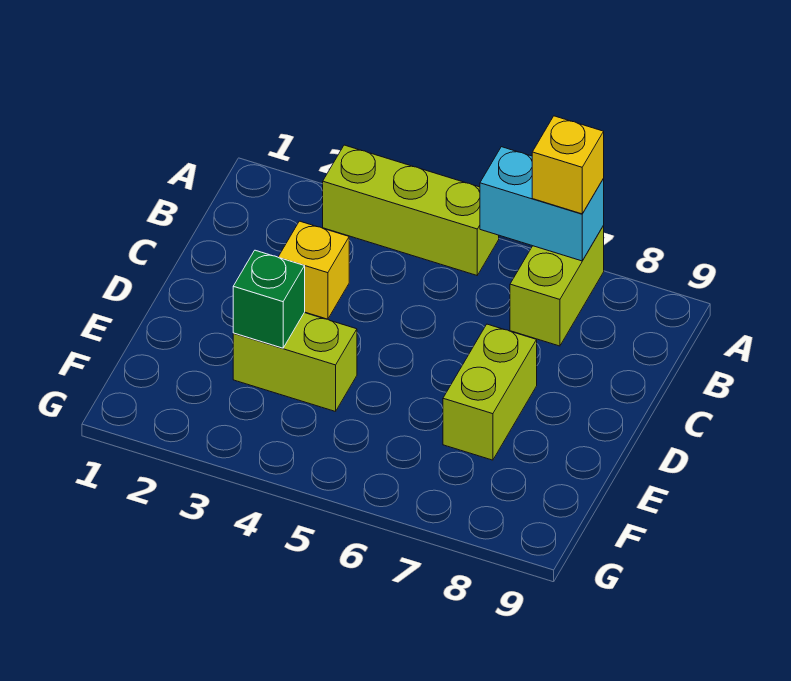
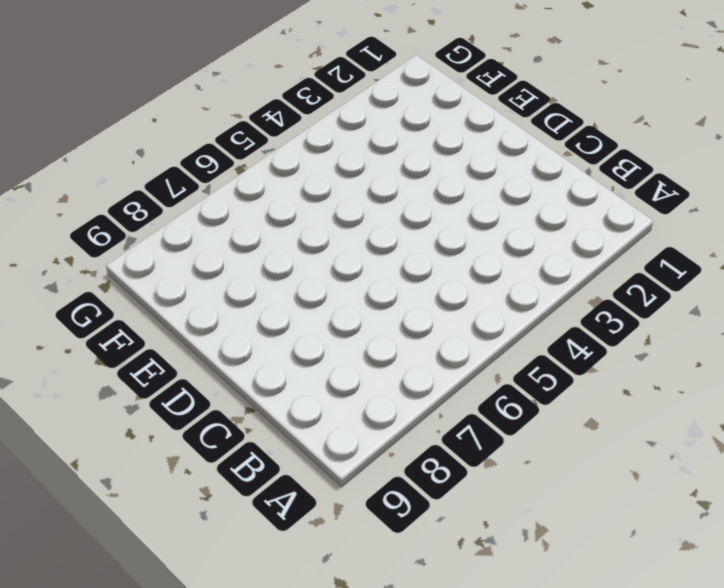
none -> lime 1x3 brick [323,145,499,275]
none -> lime 1x2 brick [510,226,604,346]

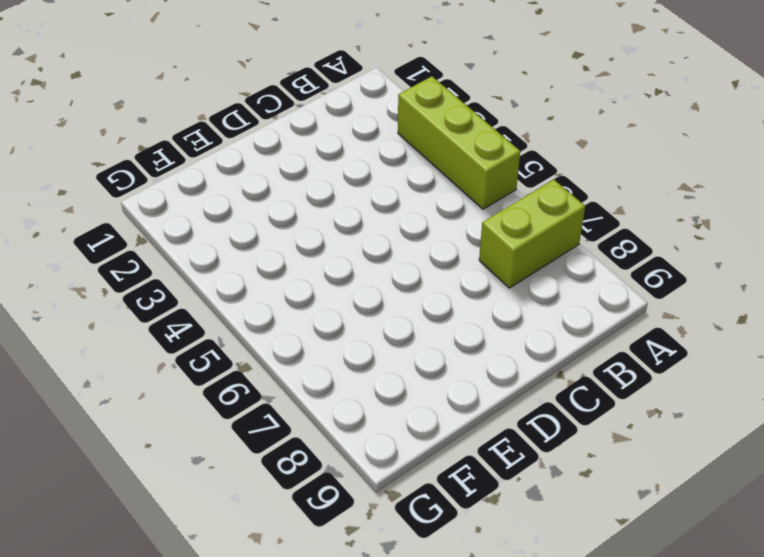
none -> yellow 1x1 brick [278,221,349,319]
none -> lime 1x2 brick [443,324,537,460]

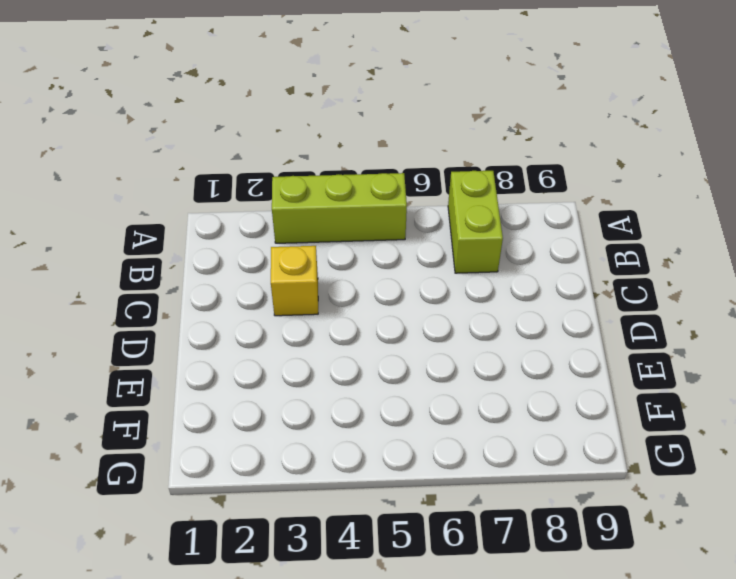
none -> lime 1x2 brick [443,324,537,460]
none -> lime 1x2 brick [233,312,357,412]

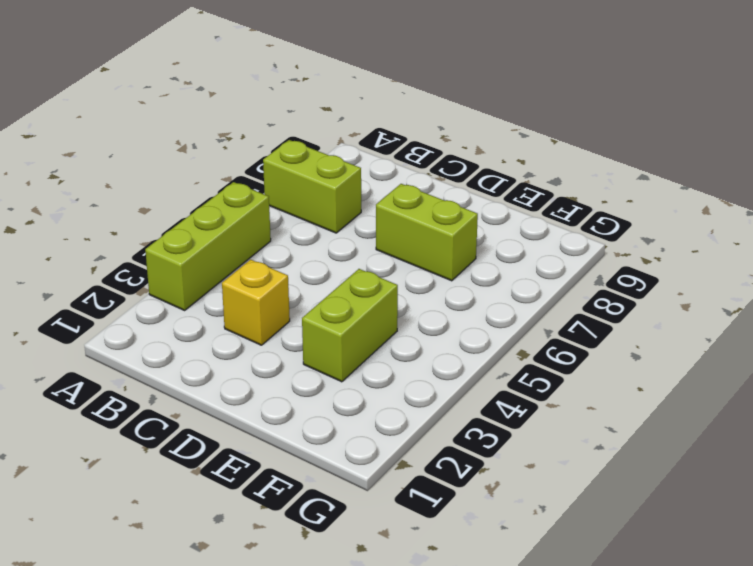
none -> cyan 1x2 brick [480,147,604,261]
none -> green 1x1 brick [233,250,305,348]

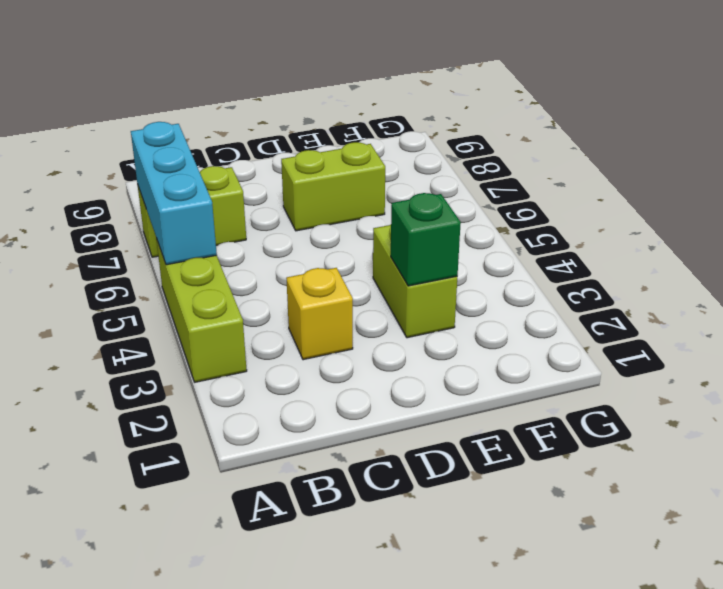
cyan 1x3 brick [131,122,217,265] -> cyan 1x2 brick [480,147,604,261]
none -> yellow 1x1 brick [532,116,604,214]

